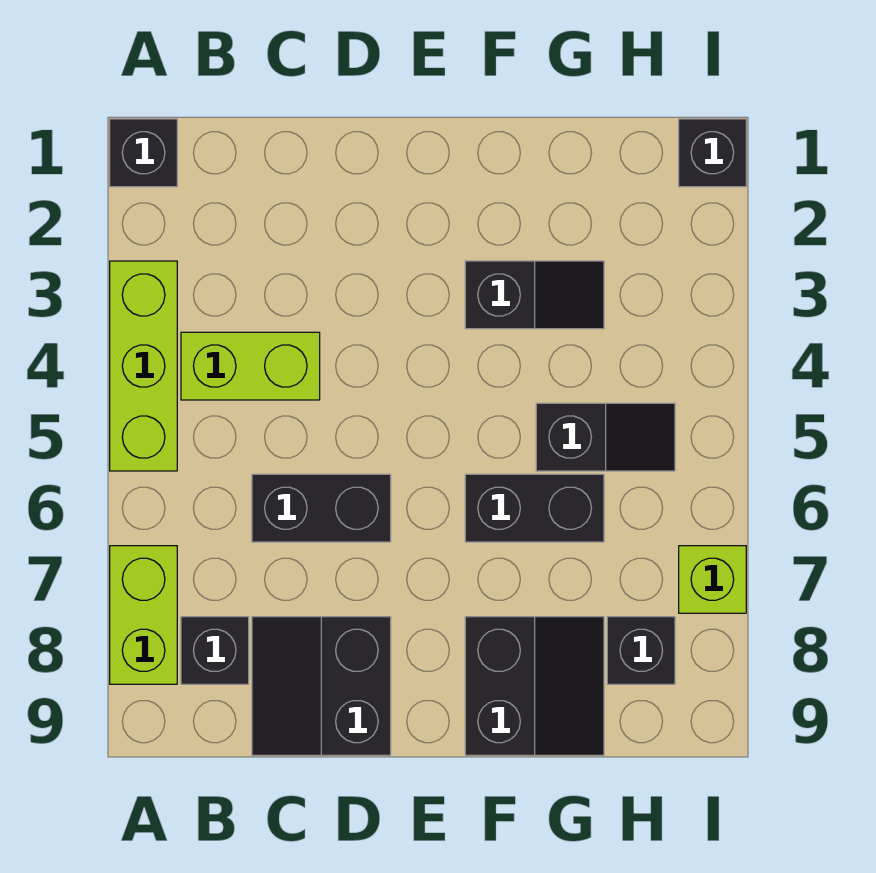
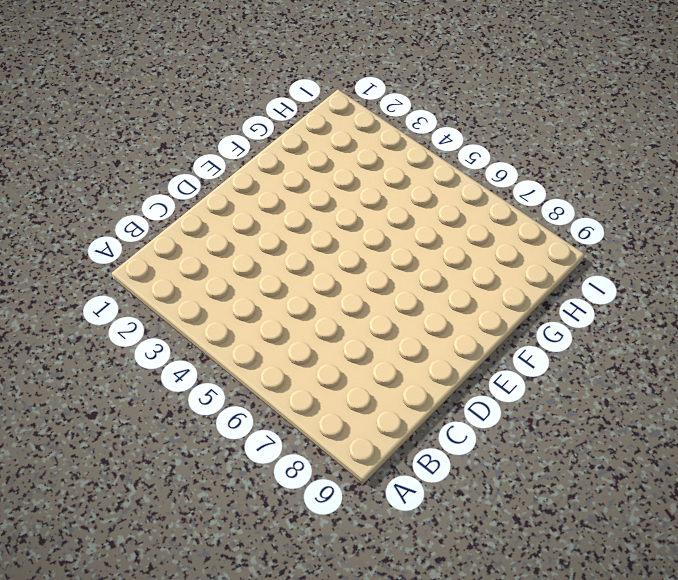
none -> black 1x1 brick [110,119,177,187]
none -> lime 1x3 brick [110,261,177,471]
none -> lime 1x2 brick [110,546,177,684]

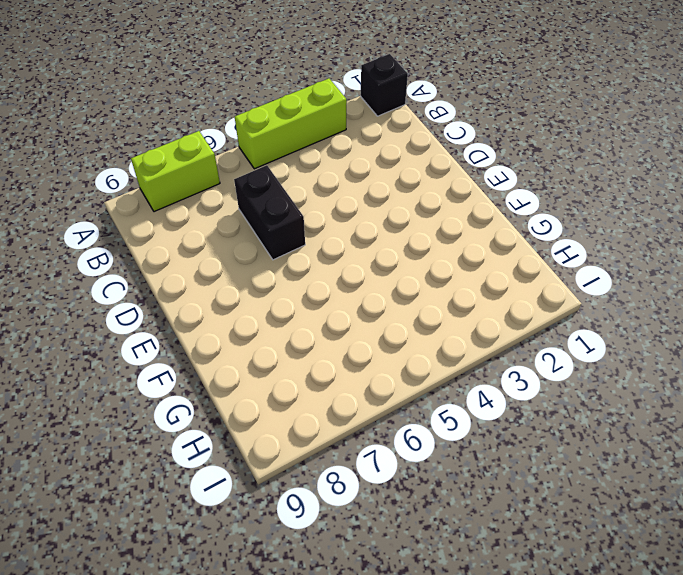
none -> lime 1x2 brick [181,332,320,400]
none -> black 1x1 brick [181,617,249,684]
none -> black 2x2 slope [252,617,391,755]

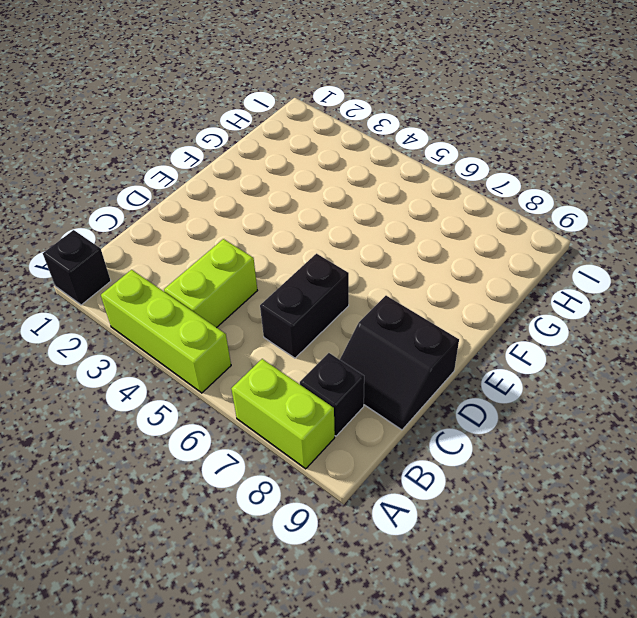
none -> black 1x2 slope [465,261,604,329]
none -> black 1x2 brick [465,474,604,542]
none -> black 2x2 slope [465,617,604,755]

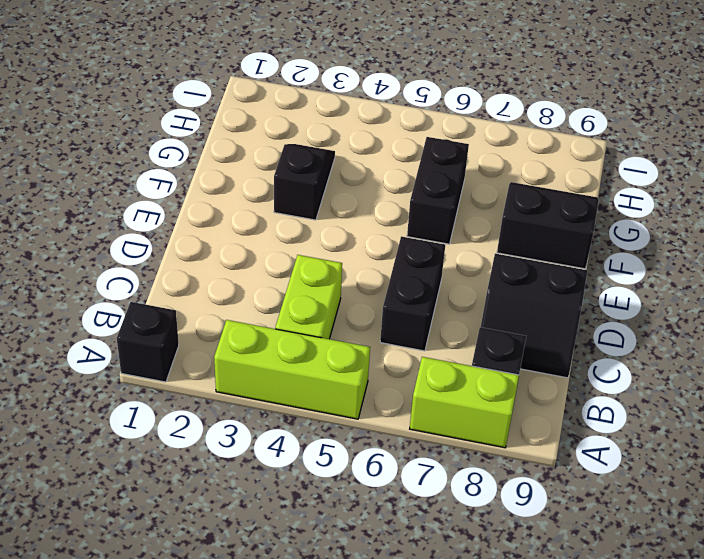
none -> black 1x2 slope [536,403,675,471]
none -> black 1x1 brick [607,617,675,684]
none -> black 1x1 brick [679,119,746,187]

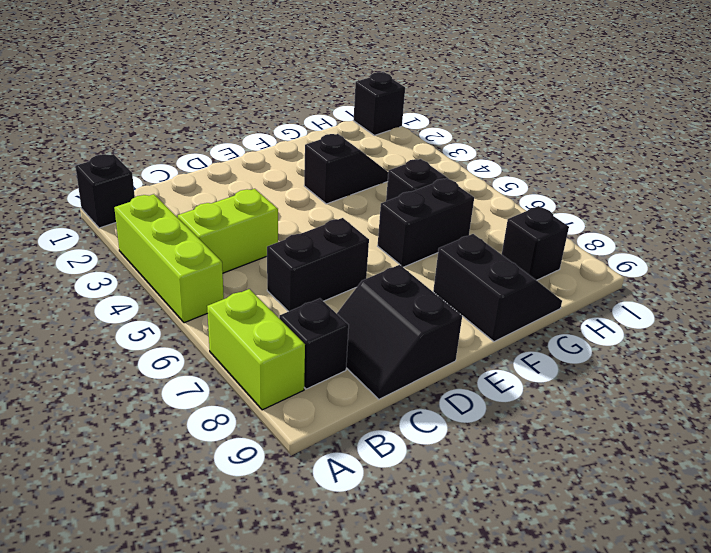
none -> lime 1x1 brick [679,546,746,613]

